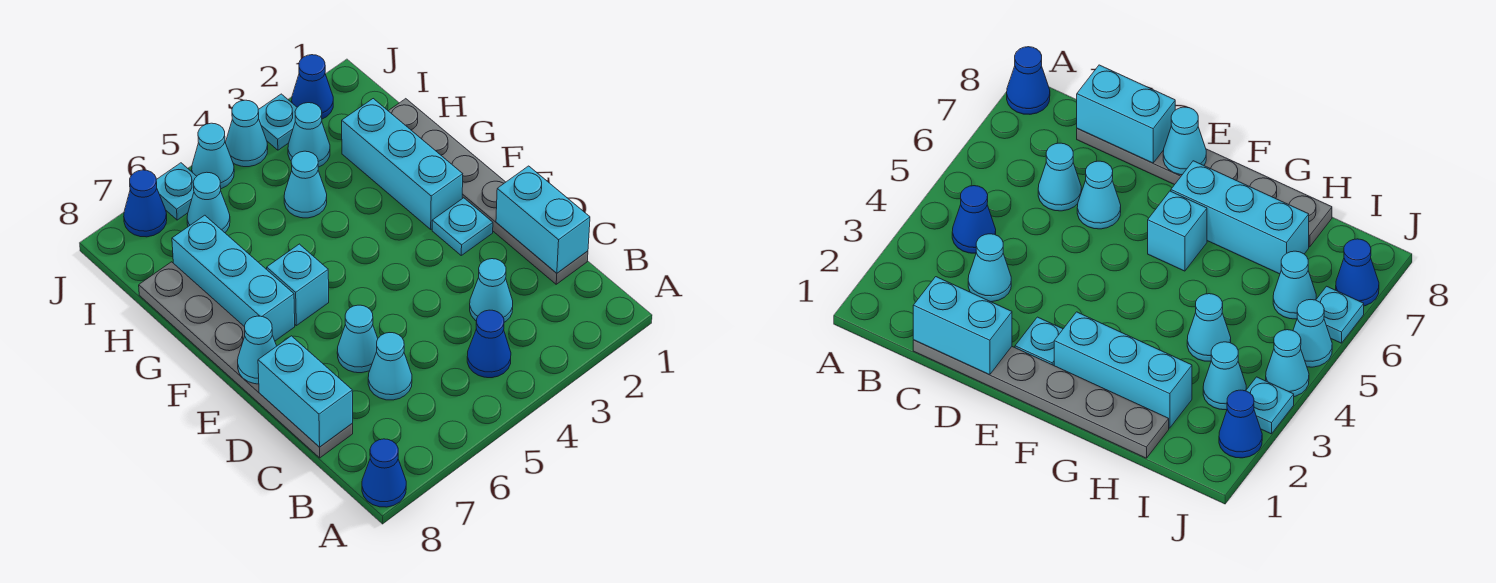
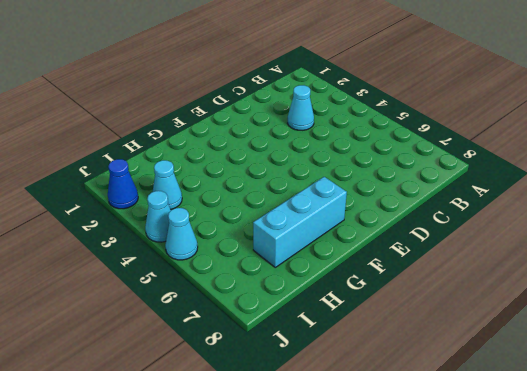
none -> blue 1x1 cone [362,439,406,507]
none -> blue 1x1 cone [467,310,511,378]
none -> grey 1x6 plate [389,99,588,284]

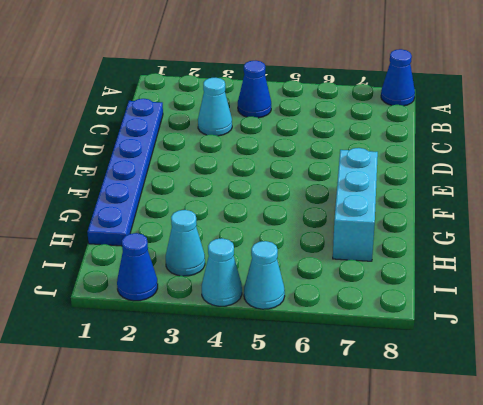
blue 1x6 plate [87,99,163,246] -> grey 1x6 plate [389,99,588,284]
none -> cyan 1x1 cone [368,333,412,400]
none -> grey 1x6 plate [139,262,353,458]
none -> cyan 1x1 cone [337,305,378,373]

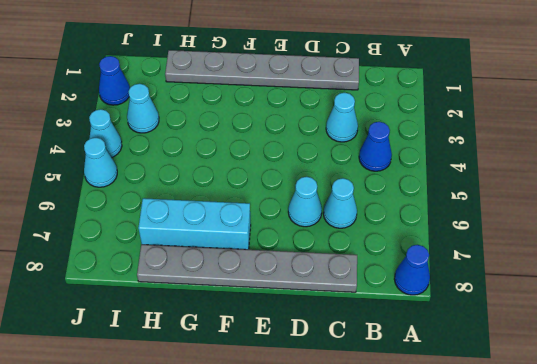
none -> cyan 1x1 plate [432,198,493,255]
none -> cyan 1x3 brick [342,99,463,229]
none -> cyan 1x1 brick [267,244,329,326]

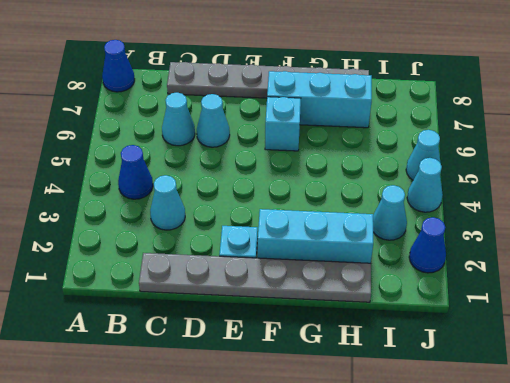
none -> cyan 1x1 cone [284,151,327,218]
none -> cyan 1x1 cone [187,172,230,233]
none -> cyan 1x1 plate [258,94,297,150]

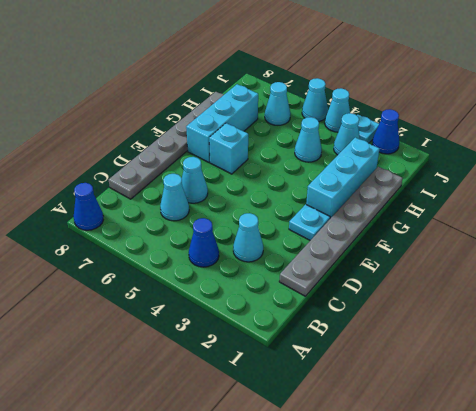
none -> cyan 1x1 plate [156,163,197,220]
none -> blue 1x1 cone [124,170,167,237]
none -> cyan 1x2 brick [496,166,590,273]

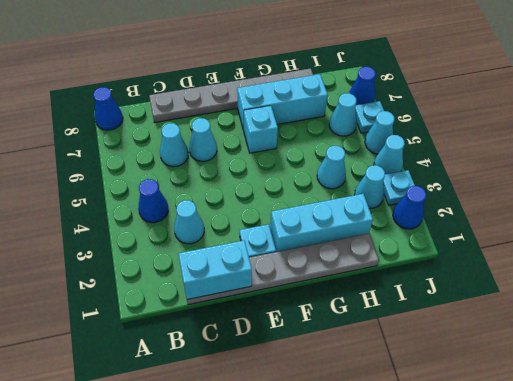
none -> cyan 1x2 brick [258,336,353,447]
none -> cyan 1x1 cone [238,316,276,384]

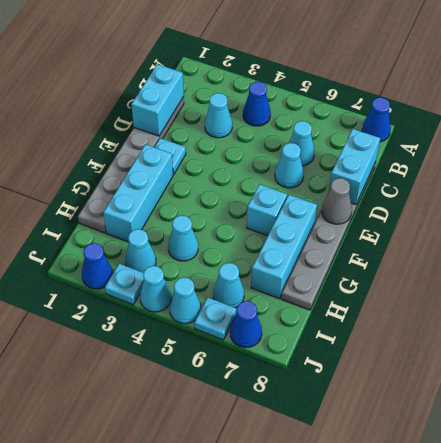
grey 1x1 cone [322,178,352,224] -> cyan 1x1 cone [238,316,276,384]

